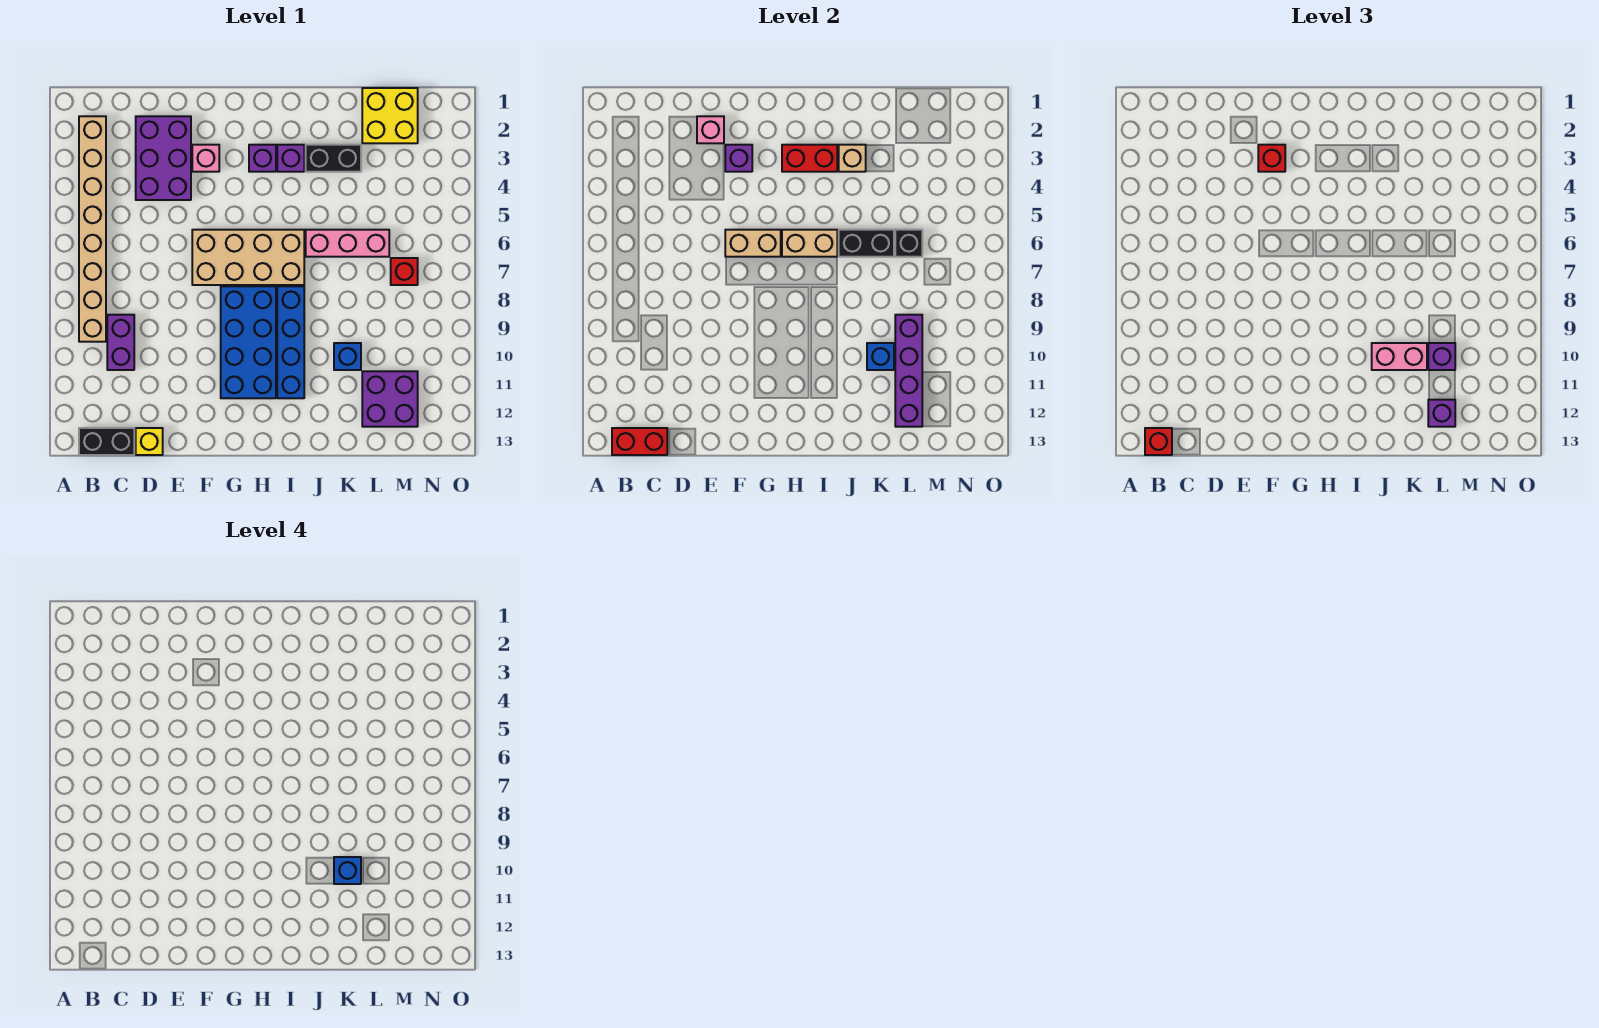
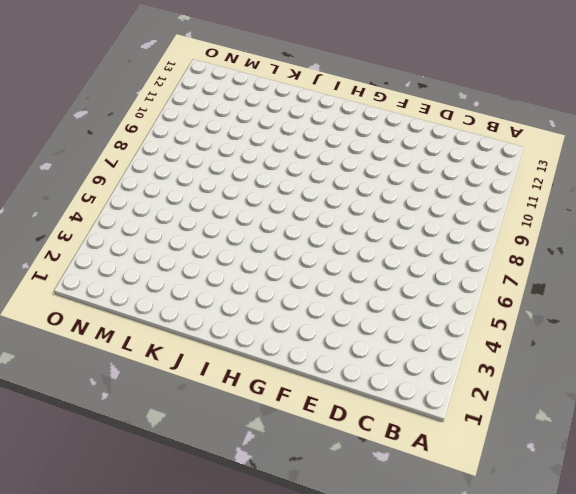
none -> tan 1x8 brick [79,116,106,342]
none -> black 1x2 brick [79,428,134,455]
none -> purple 1x2 brick [107,315,134,370]
none -> purple 2x3 brick [136,116,191,200]

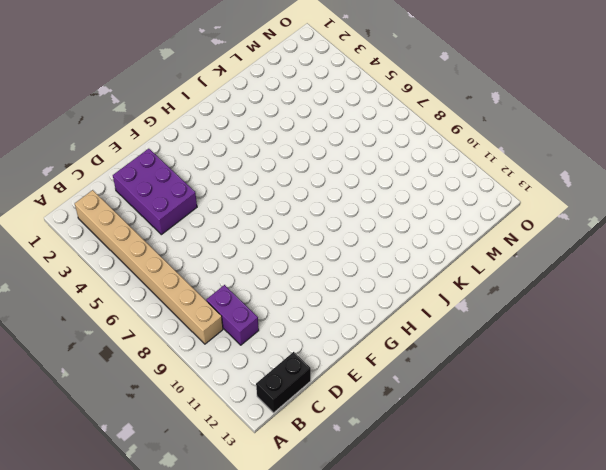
none -> yellow 1x1 brick [136,428,163,455]
none -> pink 1x1 brick [192,145,219,172]
none -> tan 2x4 brick [192,230,304,285]
none -> blue 2x4 brick [221,286,276,398]

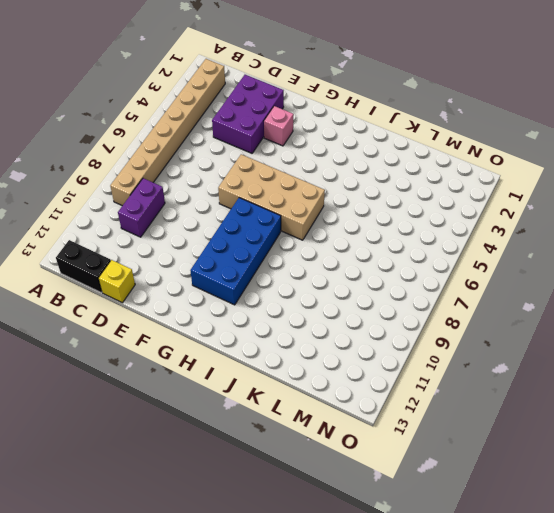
none -> purple 1x1 brick [249,145,276,172]
none -> purple 1x1 brick [277,145,304,172]
none -> blue 1x4 brick [277,286,304,398]
none -> black 1x2 brick [306,145,361,172]

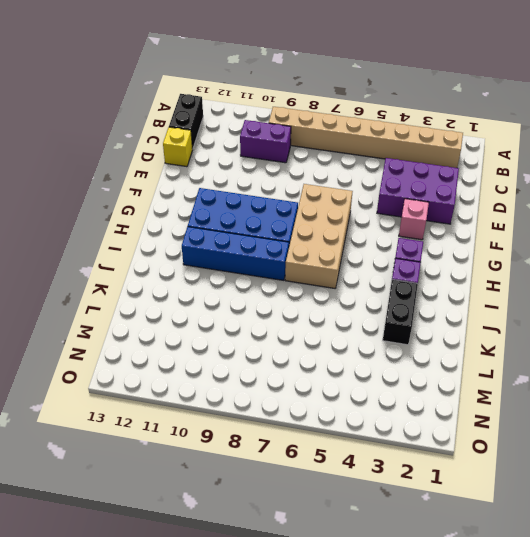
none -> pink 1x3 brick [306,230,389,257]
none -> blue 1x1 brick [334,343,361,370]
none -> yellow 2x2 brick [362,88,418,143]
none -> purple 2x2 brick [362,371,418,427]

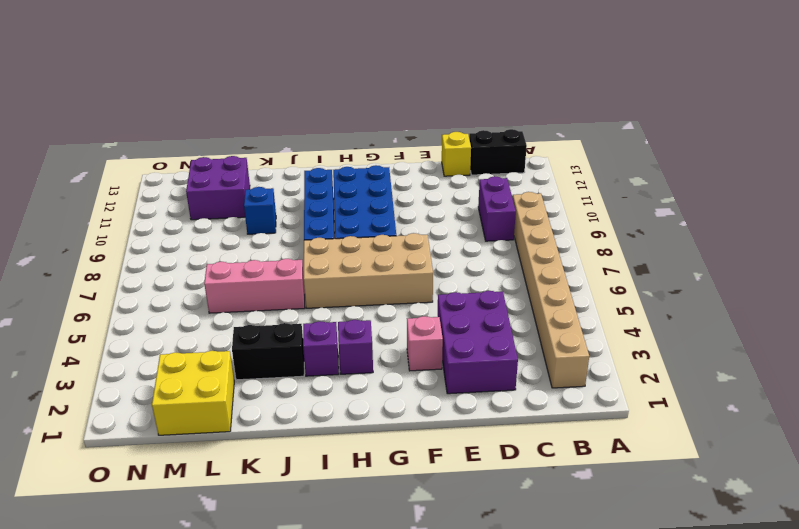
none -> red 1x1 brick [391,258,418,285]
none -> red 1x2 brick [612,428,667,455]
none -> pink 1x1 brick [697,116,724,143]
none -> purple 1x1 brick [725,145,752,172]

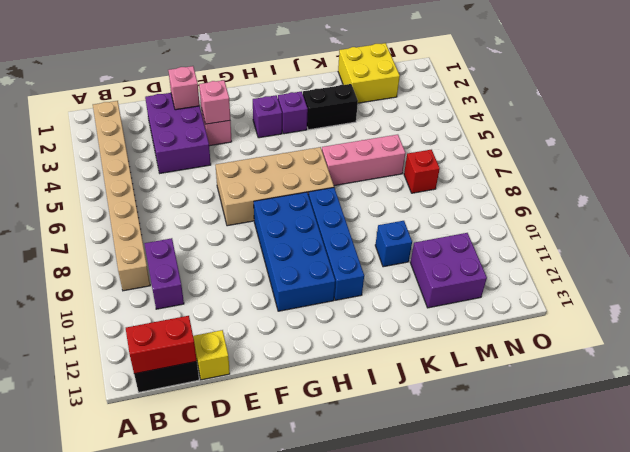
pink 1x1 brick [199,80,230,124] -> purple 1x1 brick [725,145,752,172]
none -> tan 1x2 brick [725,230,781,257]
none -> red 1x2 brick [782,145,837,172]
none -> tan 1x2 brick [782,230,837,257]
none -> tan 1x1 brick [839,145,866,172]

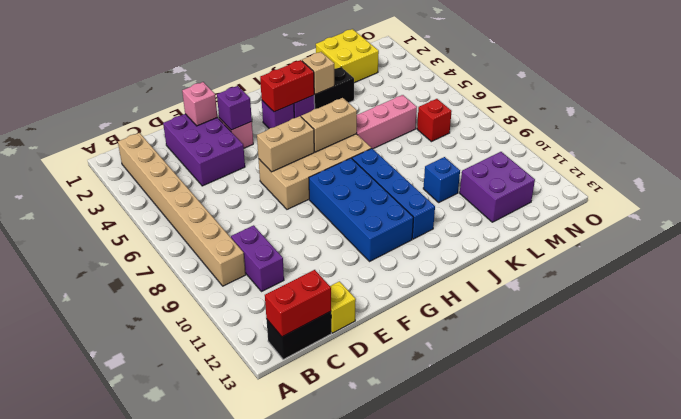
none -> black 1x2 brick [839,230,894,257]
none -> blue 1x1 brick [867,343,894,370]
none -> black 1x1 brick [895,230,922,257]
none -> purple 1x4 brick [895,315,922,427]

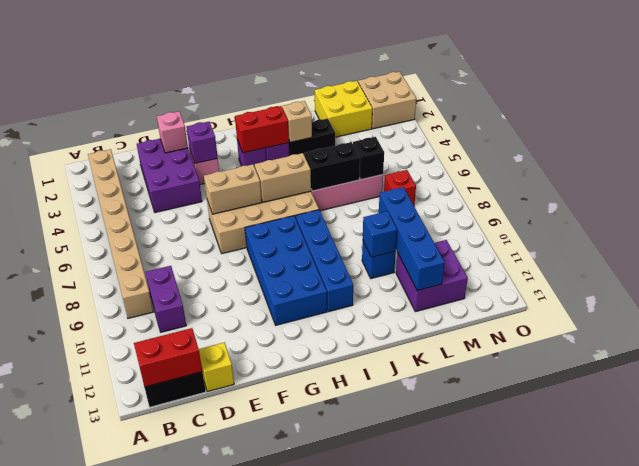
blue 1x4 brick [379,187,445,291] -> purple 1x4 brick [895,315,922,427]
tan 2x2 brick [358,72,416,129] -> none
none -> red 1x1 brick [1145,428,1172,455]
none -> red 1x1 brick [1258,145,1285,172]
none -> pink 1x2 brick [1372,343,1427,370]
none -> purple 1x1 brick [1428,343,1455,370]

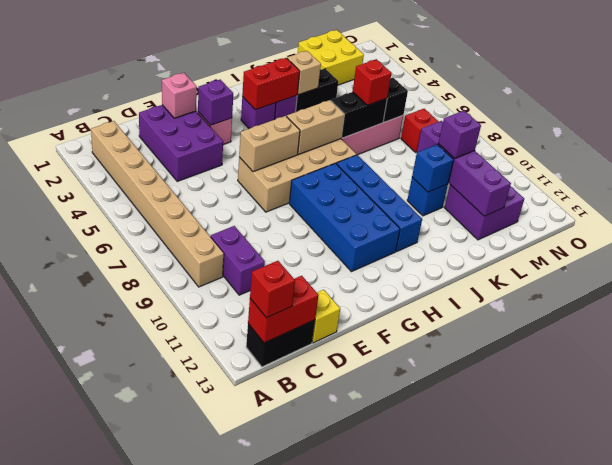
red 1x1 brick [353,59,392,105] -> red 1x1 brick moved to [1258,145,1285,172]
none -> pink 1x2 brick [1372,343,1427,370]
none -> purple 1x1 brick [1428,400,1455,427]
none -> blue 1x1 brick [334,857,361,884]

